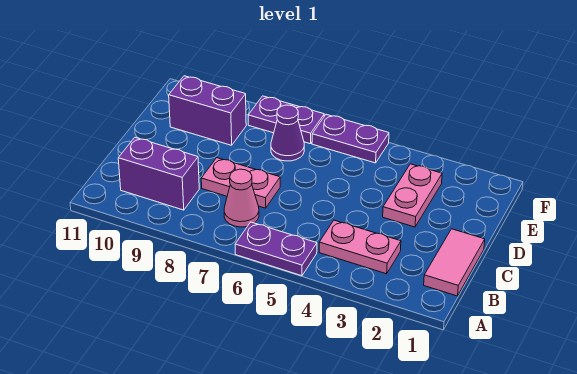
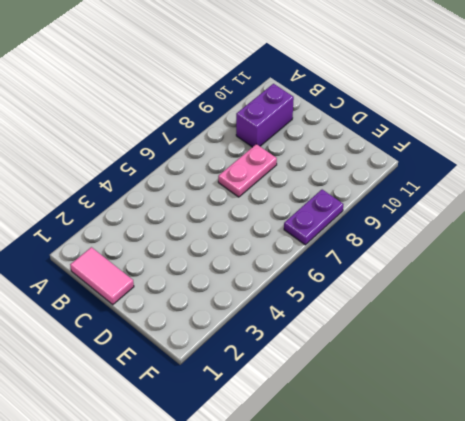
none -> purple 1x2 plate [235,222,317,276]
none -> pink 1x2 plate [319,220,401,274]

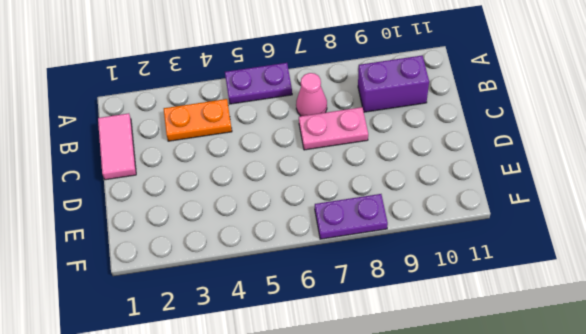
orange 1x2 plate [164,99,232,141] -> pink 1x2 plate [319,220,401,274]
none -> pink 1x2 plate [383,164,442,227]
none -> purple 1x1 cone [271,105,304,161]

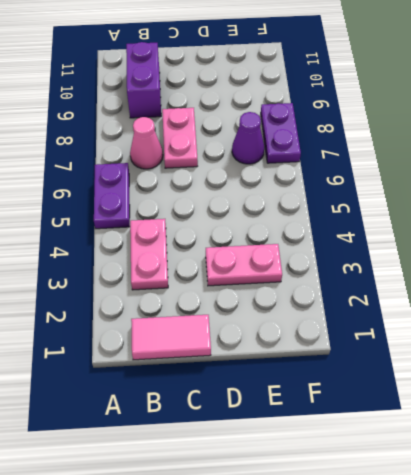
none -> purple 1x2 brick [169,76,246,145]
none -> purple 1x2 plate [312,114,389,163]

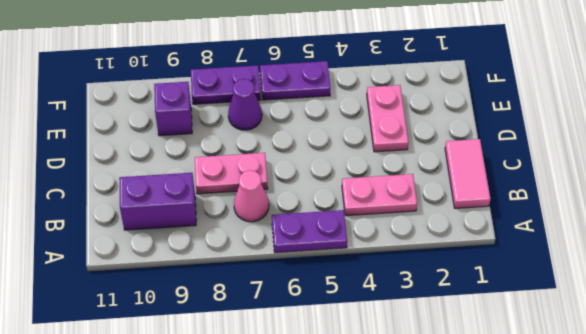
purple 1x1 brick [154,82,192,136] -> purple 1x2 brick [169,76,246,145]

